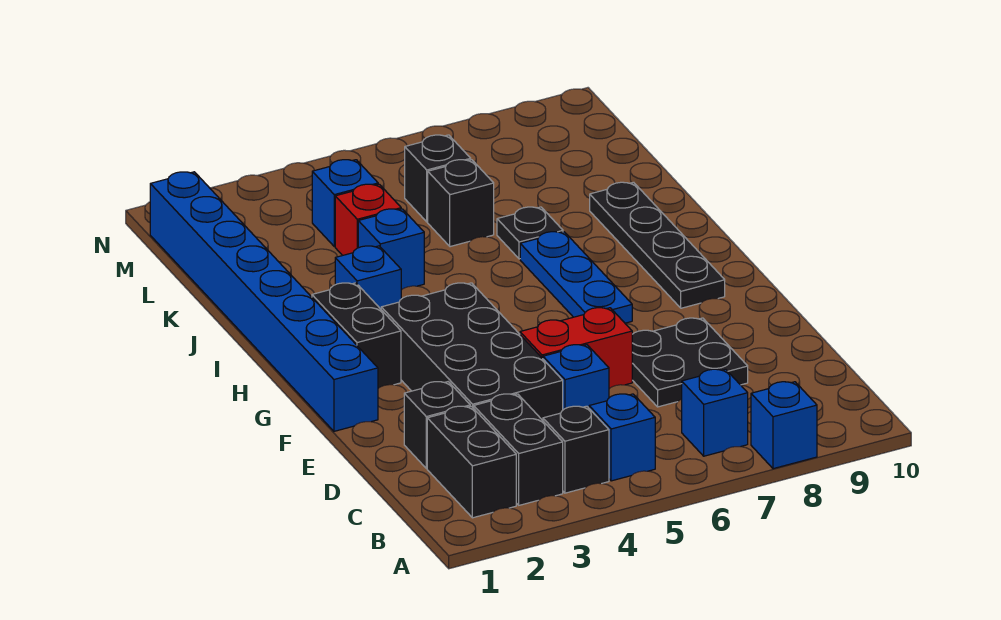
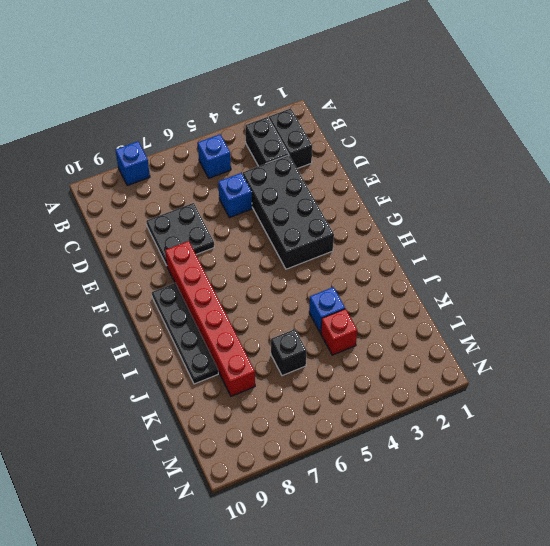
red 1x6 brick [165,241,255,396] -> none
none -> black 1x1 brick [543,406,609,493]
none -> blue 1x1 brick [682,369,748,456]
none -> black 1x1 brick [404,382,470,468]

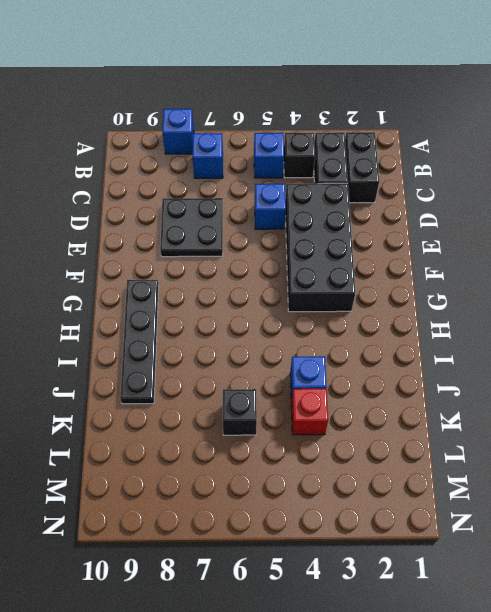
none -> black 1x1 brick [404,382,470,468]
none -> red 1x2 brick [520,308,632,389]
none -> blue 1x8 brick [150,172,378,431]

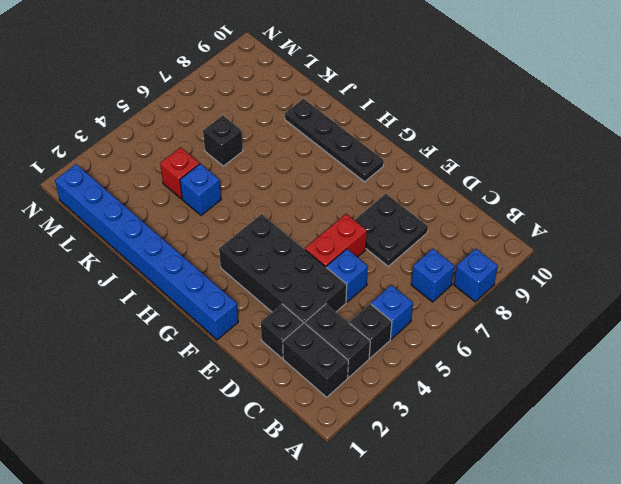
none -> black 1x2 brick [312,283,401,388]
none -> blue 1x3 plate [520,232,632,323]
none -> blue 1x1 brick [335,246,401,309]

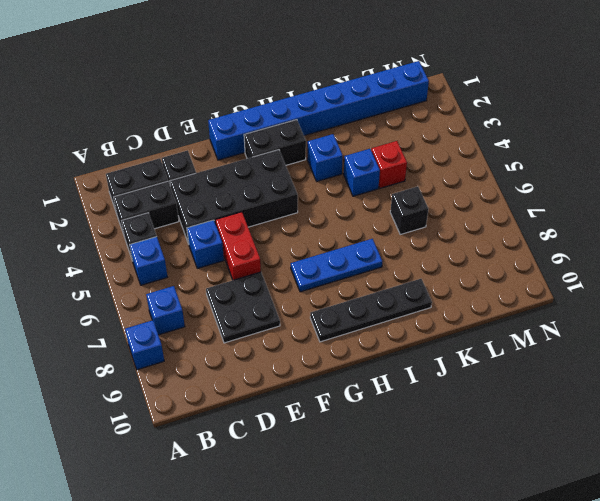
none -> black 1x1 plate [497,207,563,259]
none -> blue 1x1 brick [312,160,378,246]
none -> black 1x1 brick [405,135,471,222]

